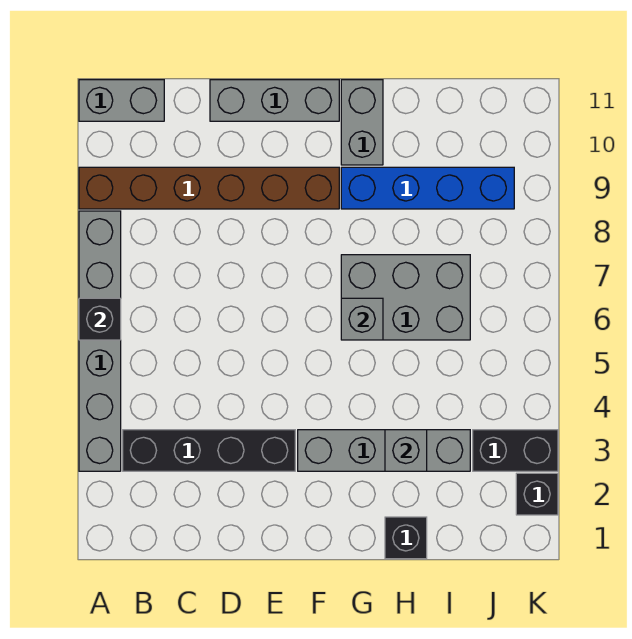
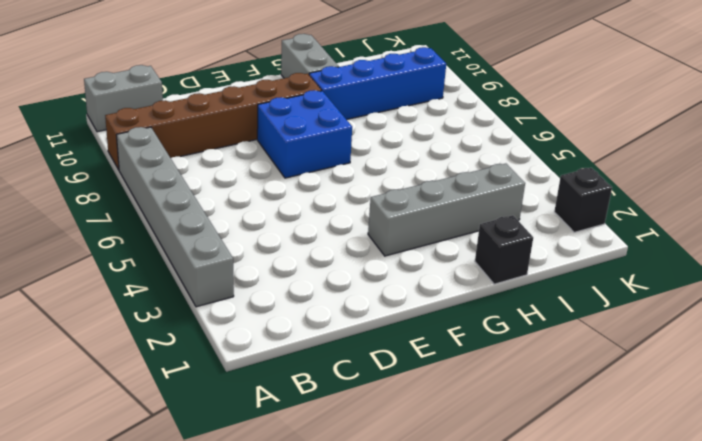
blue 2x2 brick [257,90,352,178] -> none
none -> black 1x4 brick [123,430,295,471]
none -> grey 1x3 brick [210,80,339,121]
none -> grey 2x3 brick [341,255,470,340]

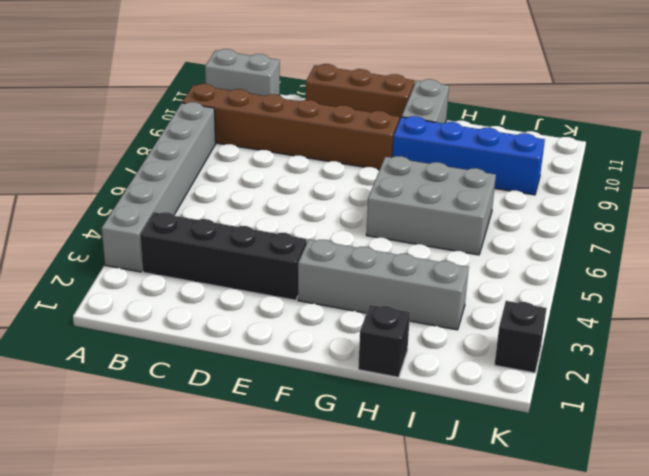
brown 1x3 brick [306,64,415,121] -> grey 1x3 brick [210,80,339,121]
none -> black 1x2 brick [473,430,558,471]
none -> black 1x1 brick [79,298,121,340]
none -> grey 1x1 brick [341,298,383,340]

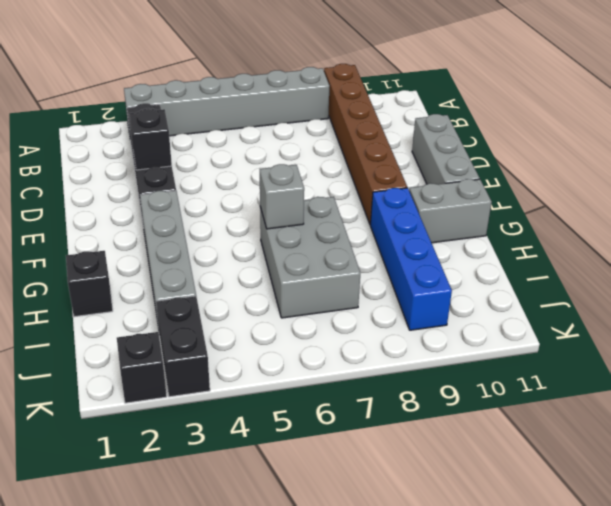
black 1x1 brick [129,108,172,170] -> black 1x1 brick moved to [79,298,121,340]
none -> grey 1x2 brick [79,80,164,121]
none -> grey 1x1 brick [385,430,427,471]

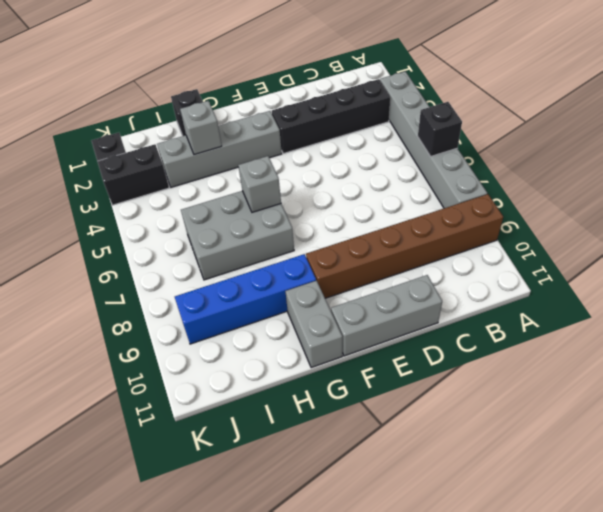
none -> grey 1x2 brick [79,80,164,121]

